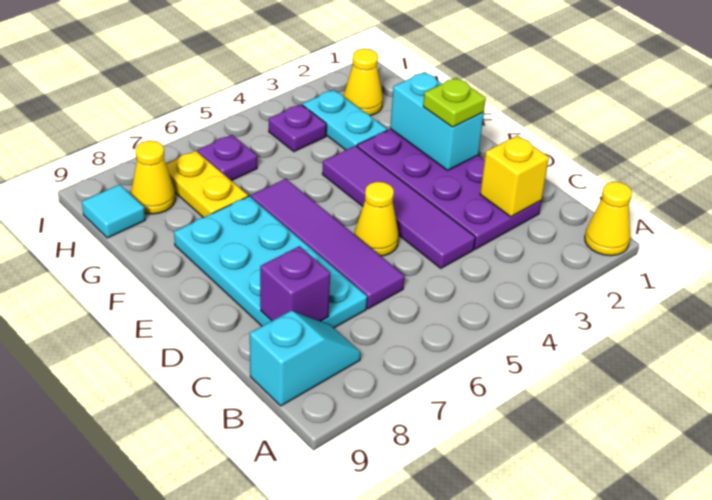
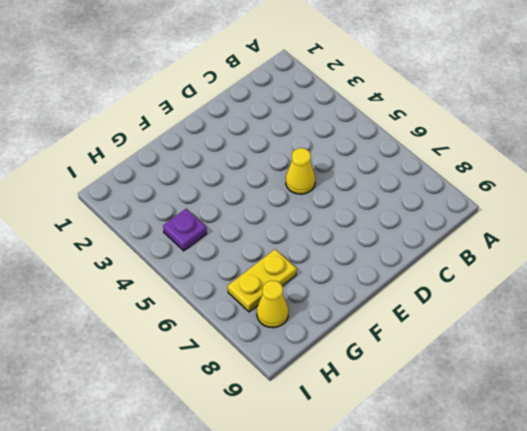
none -> yellow 1x1 cone [585,182,632,256]
none -> cyan 1x2 slope [250,311,361,406]
none -> purple 2x4 plate [357,129,541,249]

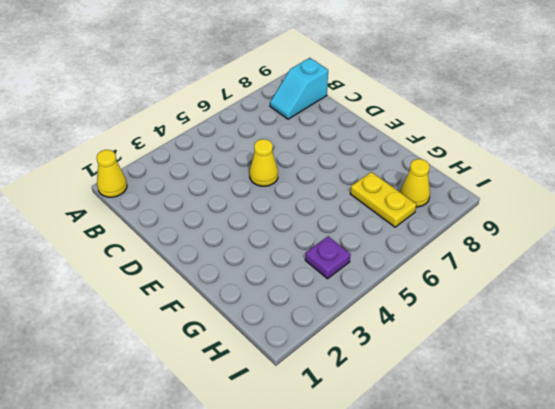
none -> purple 2x4 plate [357,129,541,249]
none -> purple 1x4 tile [322,146,475,268]
none -> purple 1x4 tile [251,179,405,309]

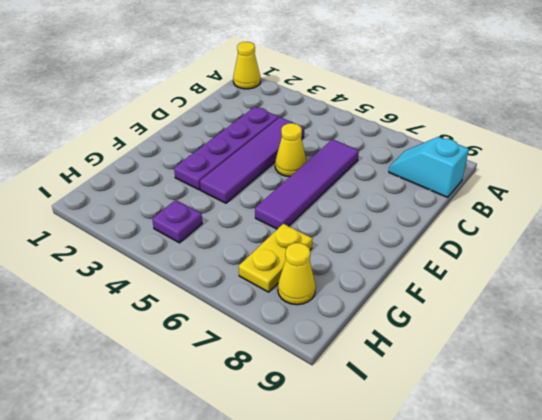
purple 1x4 plate [174,107,279,190] -> purple 2x4 plate [357,129,541,249]
none -> cyan 2x4 plate [174,196,367,328]
none -> cyan 1x2 plate [303,90,387,150]
none -> yellow 1x1 cone [344,49,383,116]

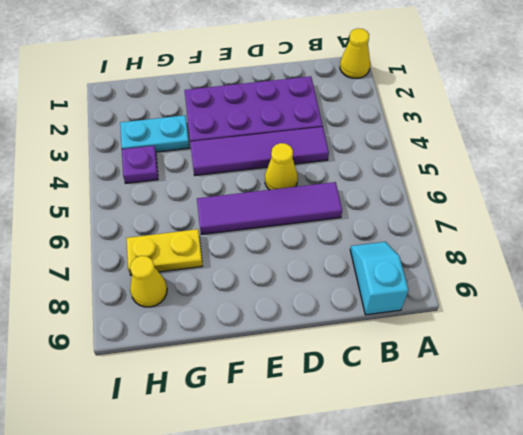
none -> cyan 2x4 plate [174,196,367,328]
none -> yellow 1x1 cone [344,49,383,116]
none -> purple 1x1 plate [198,135,257,181]

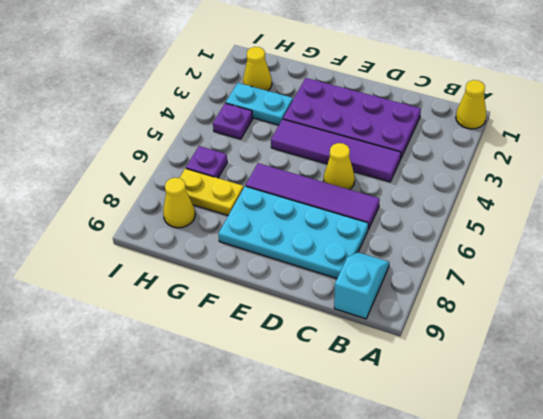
none -> cyan 1x1 tile [82,184,145,238]
none -> yellow 1x1 brick [480,135,549,217]
none -> purple 1x1 brick [260,246,330,321]

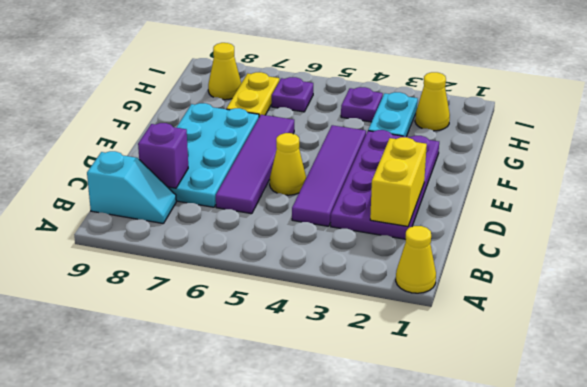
yellow 1x2 brick [370,137,427,226] -> yellow 1x1 brick [480,135,549,217]
none -> cyan 1x1 tile [82,184,145,238]
none -> cyan 1x2 brick [390,72,484,170]
none -> lime 1x1 plate [423,78,486,127]

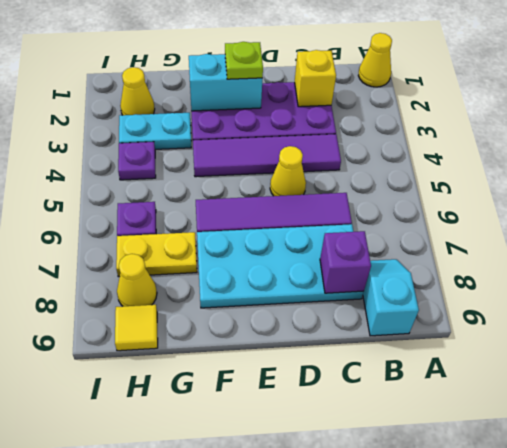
yellow 1x1 tile [115,305,158,351] -> cyan 1x1 tile [82,184,145,238]

